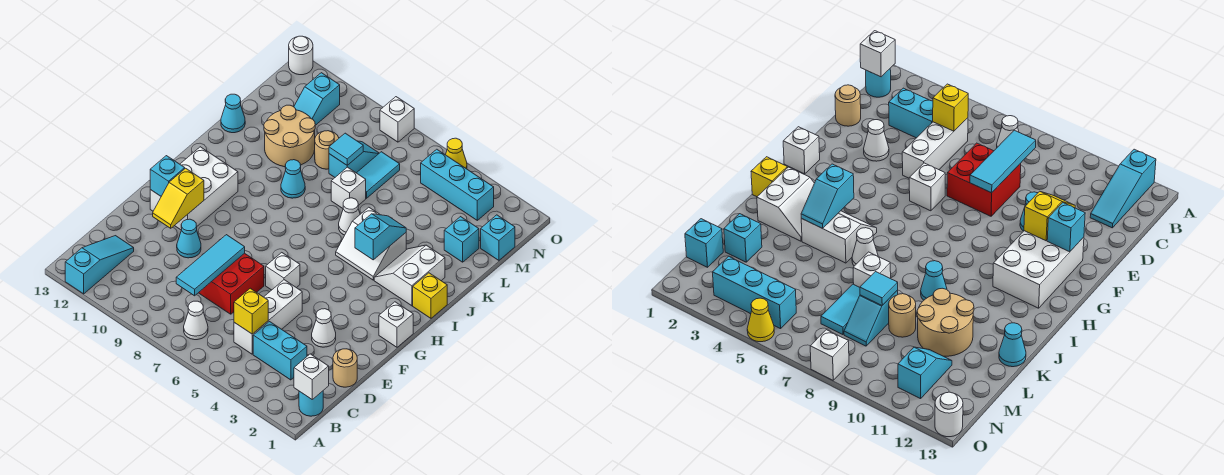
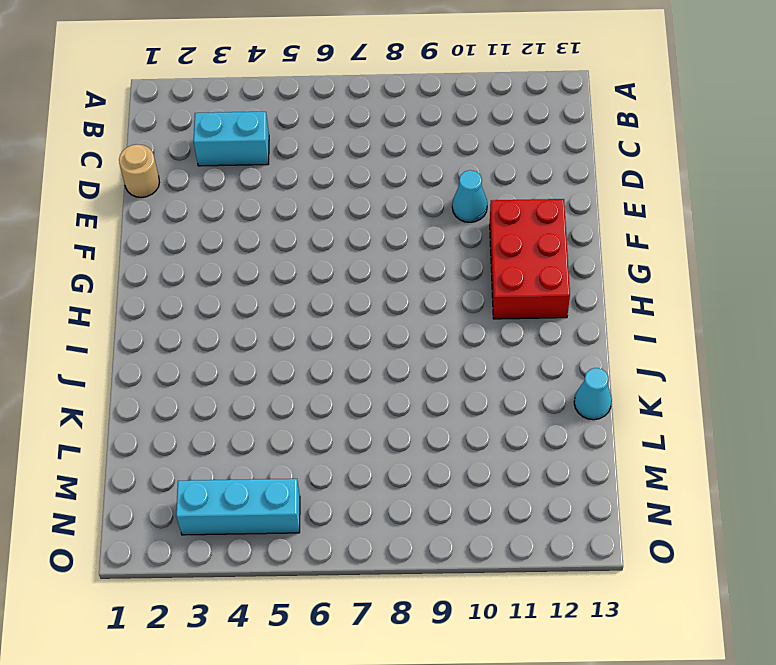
red 2x3 brick [490,199,570,319] -> white 2x3 brick [150,147,238,230]
none -> cyan 1x3 slope [65,236,134,294]
none -> cyan 1x1 round brick [299,391,323,416]
none -> white 1x1 cone [184,301,208,340]
none -> white 1x3 brick [234,280,302,354]

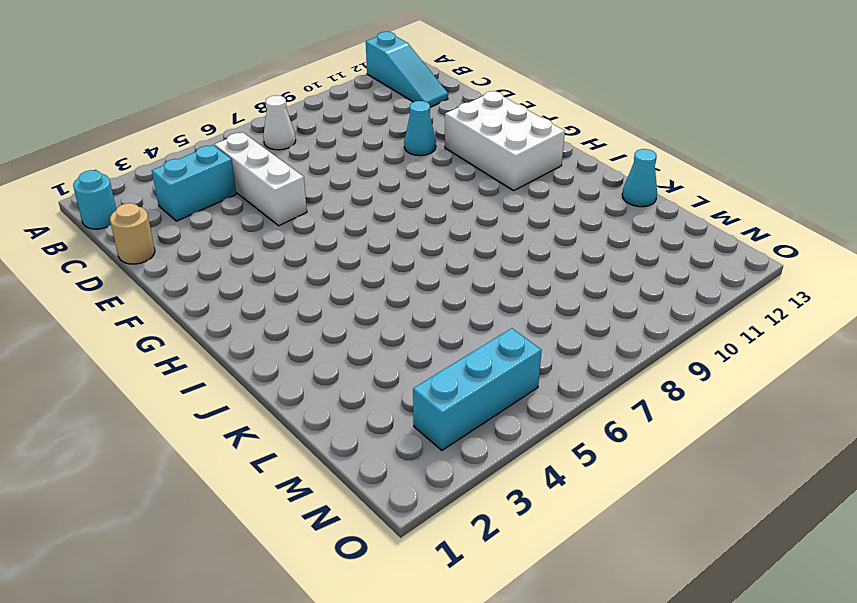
none -> red 2x2 brick [199,253,264,314]
none -> white 1x1 cone [312,309,336,347]
none -> white 1x1 brick [266,253,300,290]
none -> white 1x1 brick [379,302,413,347]

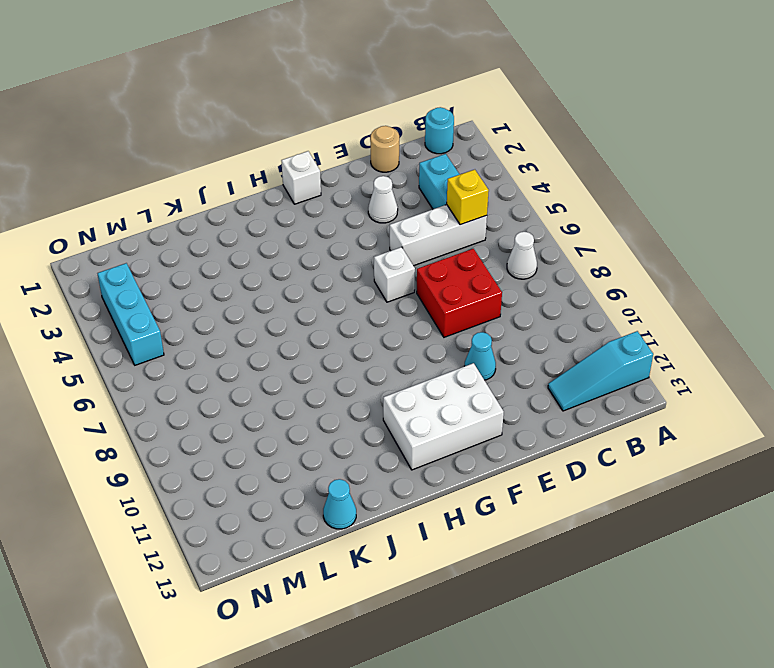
none -> yellow 1x1 brick [413,273,447,318]
none -> white 2x2 slope [374,245,445,306]
none -> white 2x2 slope [336,207,406,280]
none -> white 1x1 cone [339,198,360,235]

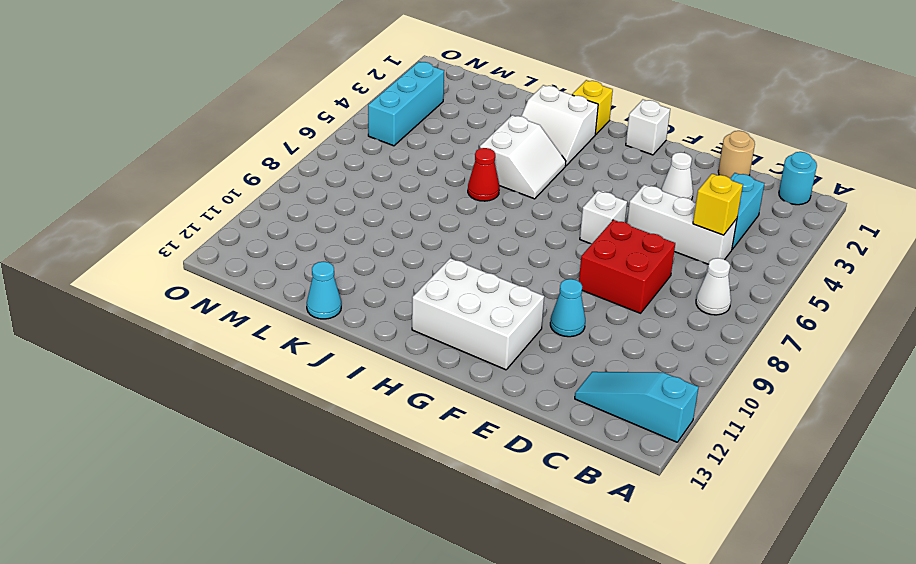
red 1x1 cone [468,148,499,201] -> white 1x1 cone [339,198,360,235]
none -> cyan 1x1 cone [281,160,305,198]
none -> white 1x1 brick [331,167,366,208]
none -> tan 2x2 round brick [264,105,315,167]
none -> cyan 1x1 brick [444,217,479,262]

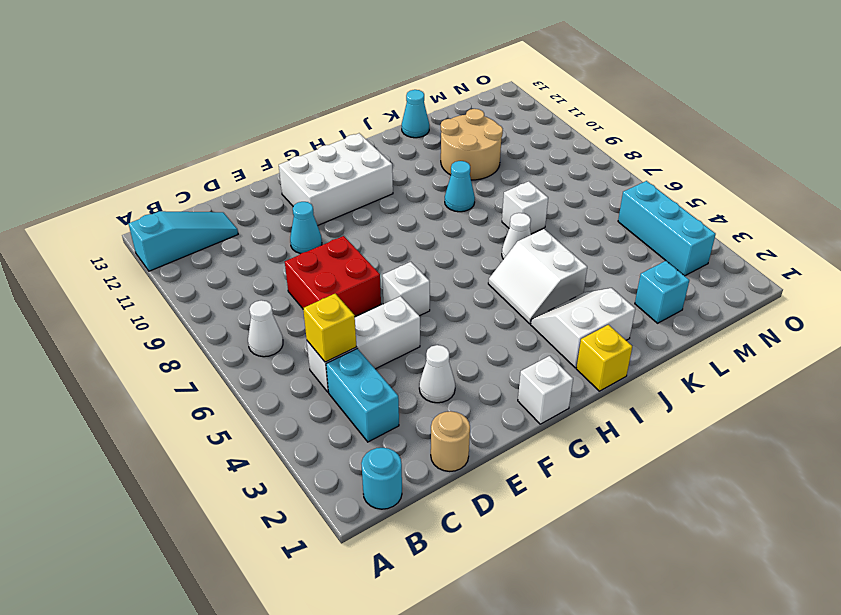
none -> cyan 1x2 tile [357,152,400,198]
none -> cyan 1x2 slope [329,141,379,177]
none -> tan 1x1 round brick [315,131,339,169]
none -> cyan 1x1 brick [481,215,515,260]

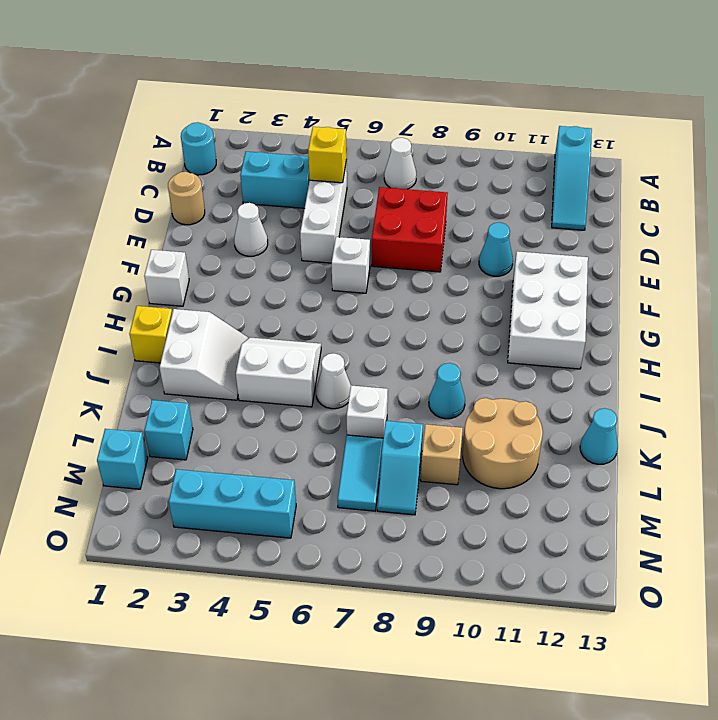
tan 1x1 brick [421,424,463,485] -> tan 1x1 round brick [315,131,339,169]
none -> cyan 1x2 slope [294,73,340,125]
none -> yellow 1x1 cone [446,138,467,169]
none -> white 1x1 brick [380,97,414,142]
none -> white 1x1 round brick [289,36,313,75]

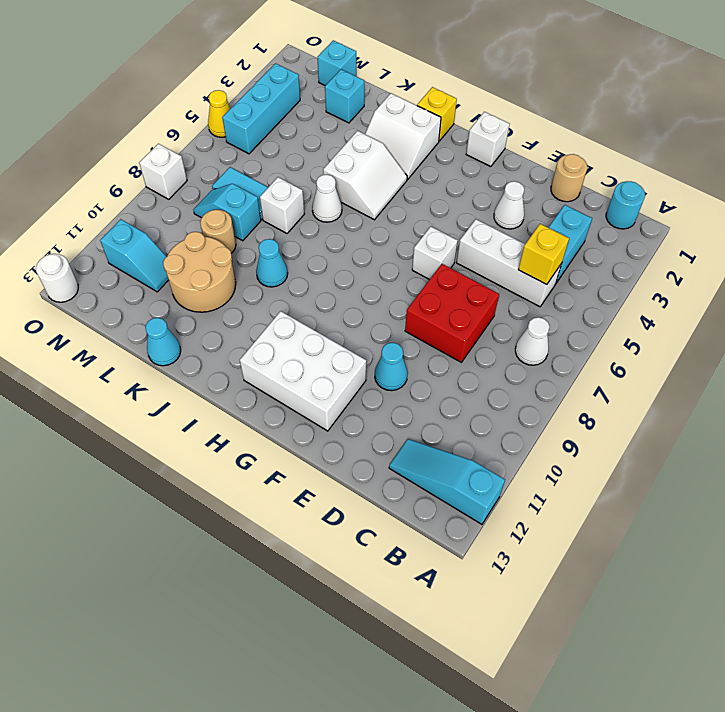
none -> white 1x1 brick [294,354,329,399]
none -> cyan 1x3 tile [176,235,245,296]
none -> yellow 1x2 slope [153,168,204,228]
none -> cyan 1x1 brick [150,156,185,196]

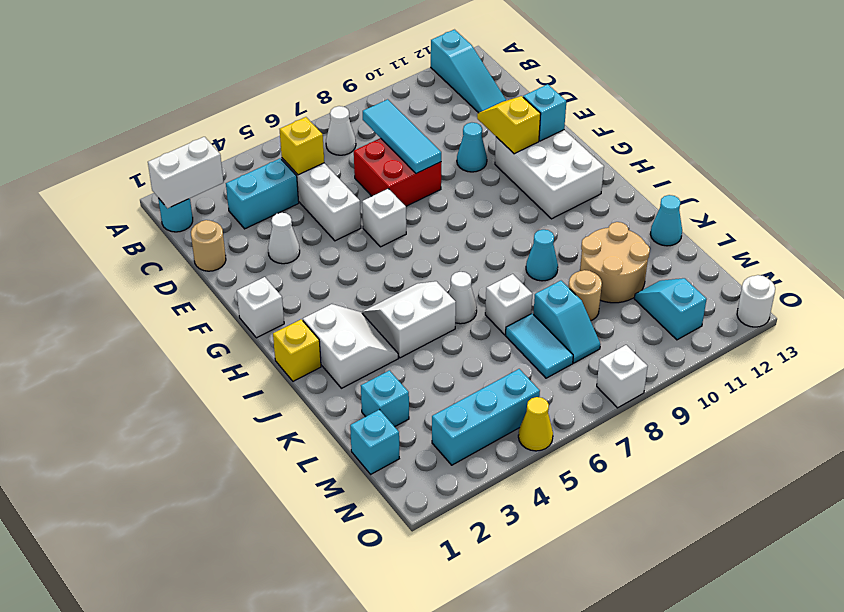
white 1x2 brick [148,137,223,208] -> white 1x1 brick [294,354,329,399]
none -> cyan 1x2 slope [355,214,406,260]
none -> cyan 1x1 tile [329,133,363,165]

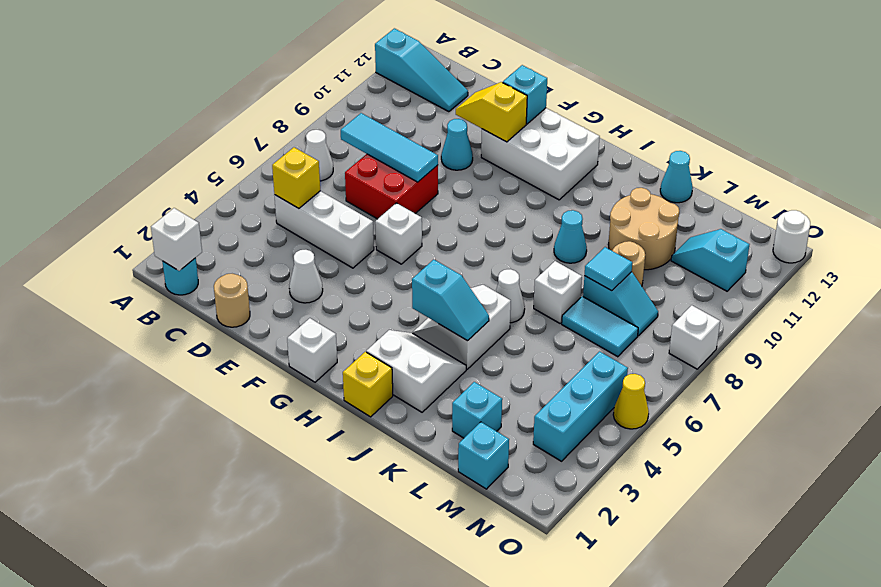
none -> cyan 1x2 brick [253,322,307,380]

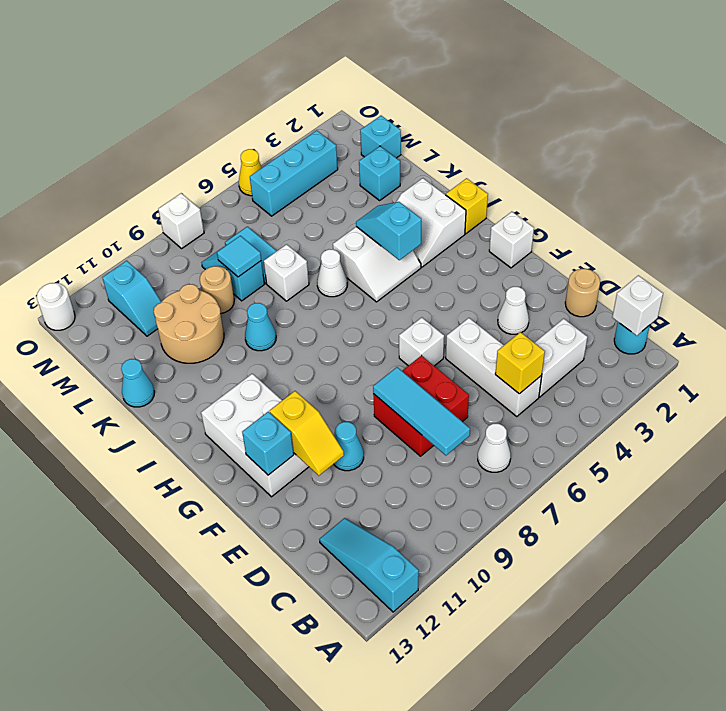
white 1x2 brick [534,319,587,397] -> cyan 1x2 brick [253,322,307,380]

